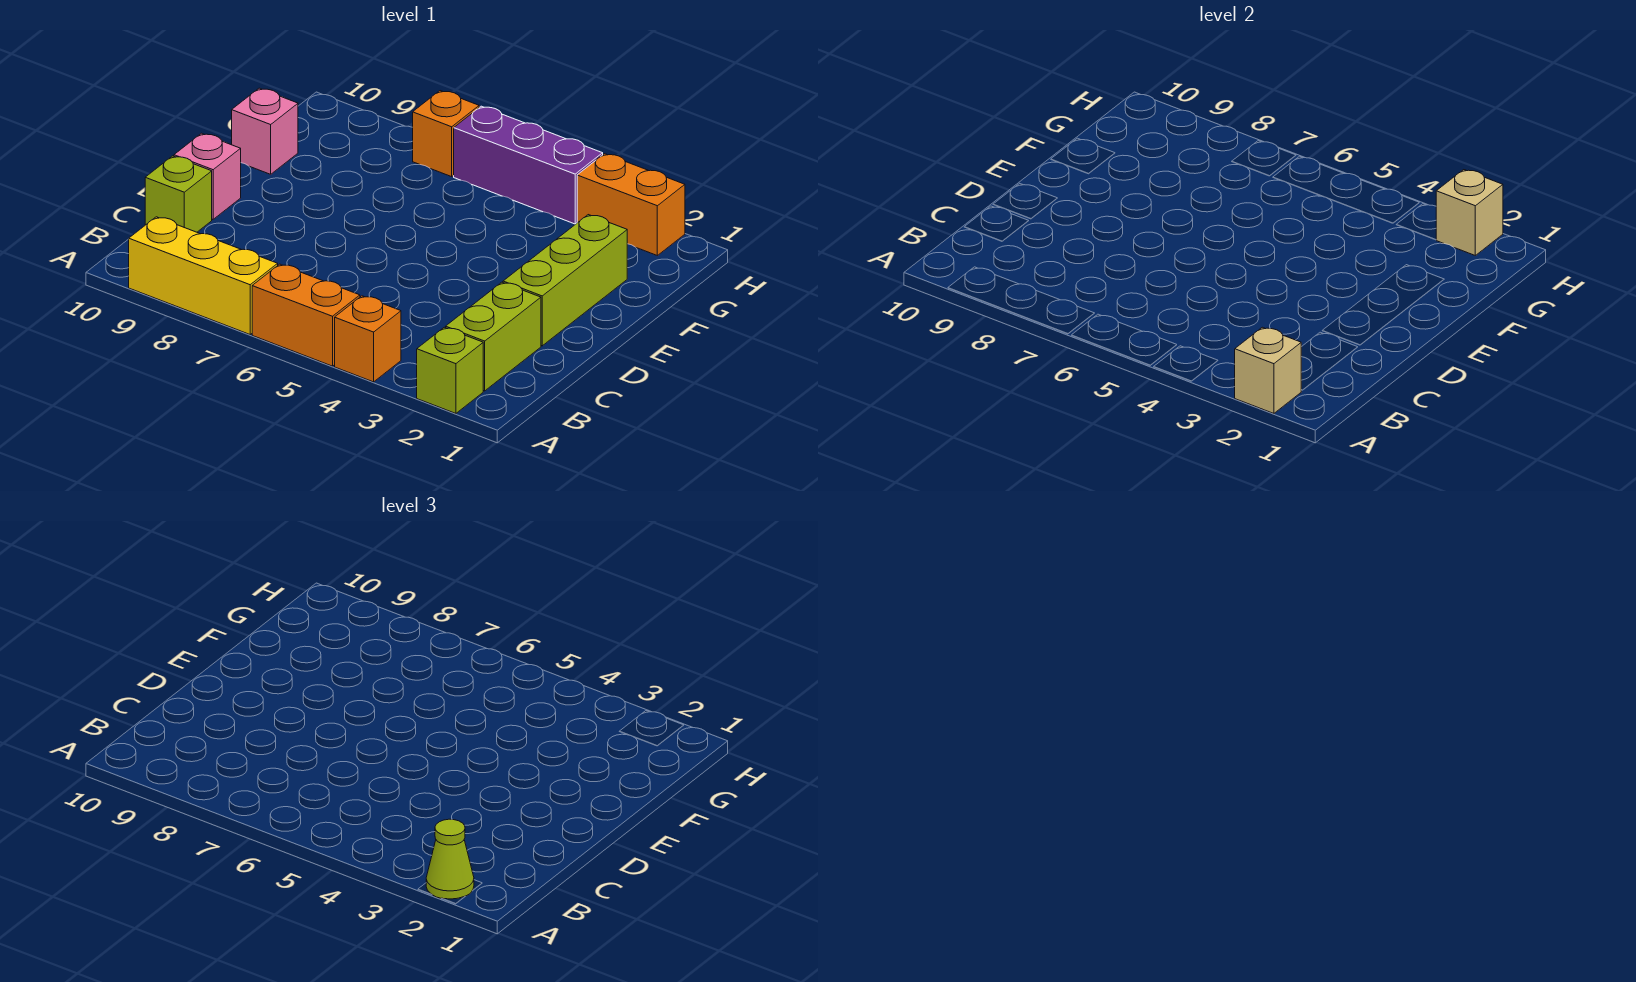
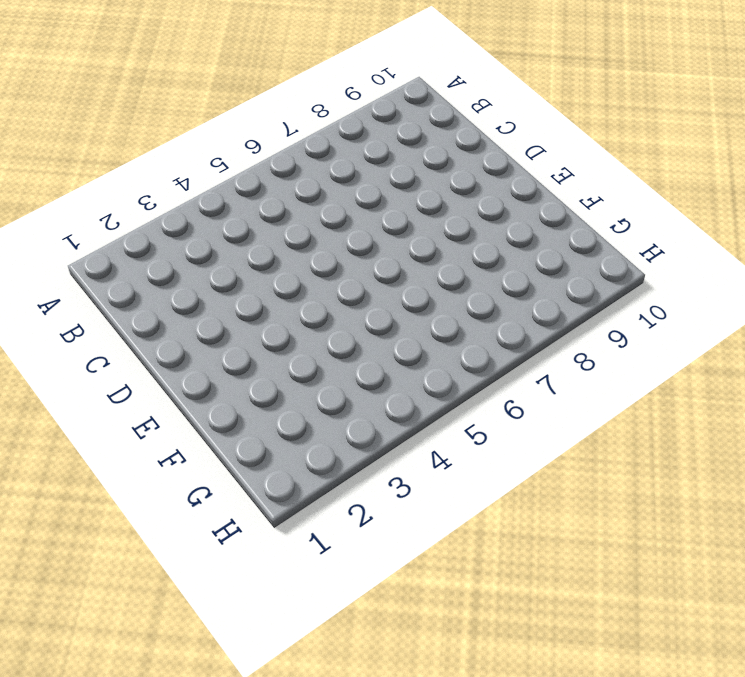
none -> lime 1x1 brick [417,327,483,413]
none -> orange 1x1 brick [335,296,401,382]
none -> orange 1x2 brick [252,264,360,366]

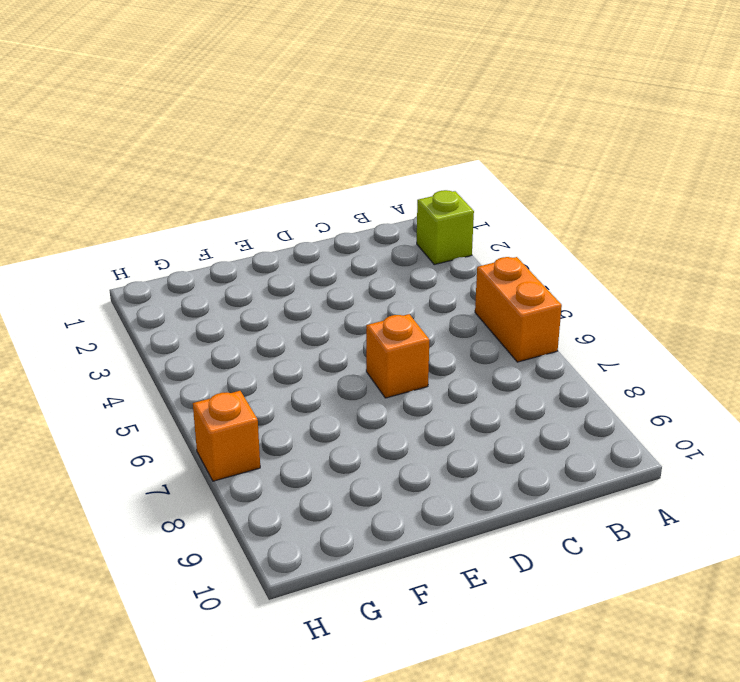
orange 1x1 brick [366,314,429,398] -> orange 1x1 brick moved to [335,296,401,382]
none -> yellow 1x3 brick [129,217,278,334]
none -> lime 1x2 brick [446,282,541,391]
none -> lime 1x1 brick [145,156,212,232]

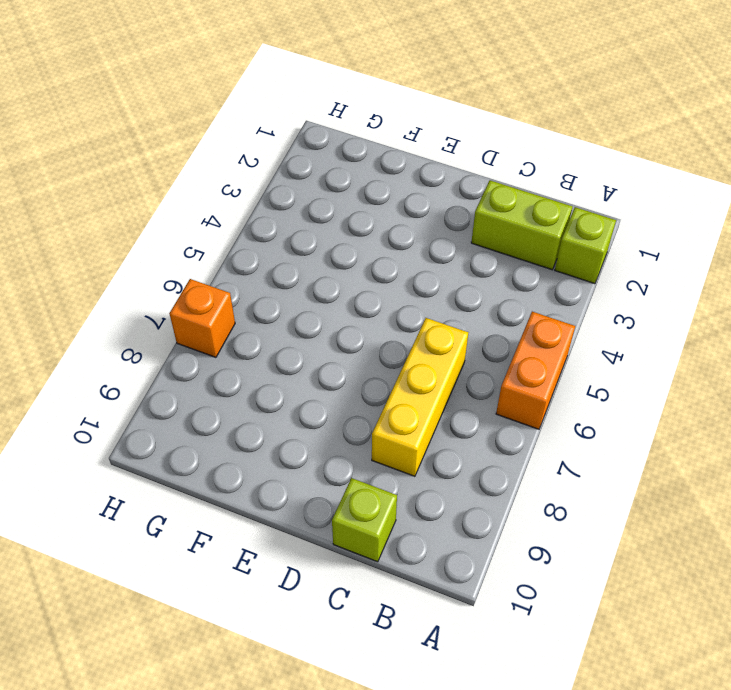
yellow 1x3 brick [372,318,468,476] -> yellow 1x3 brick moved to [129,217,278,334]
none -> orange 1x1 brick [335,296,401,382]
none -> lime 1x3 brick [503,215,627,346]
none -> pink 1x1 brick [174,133,241,219]

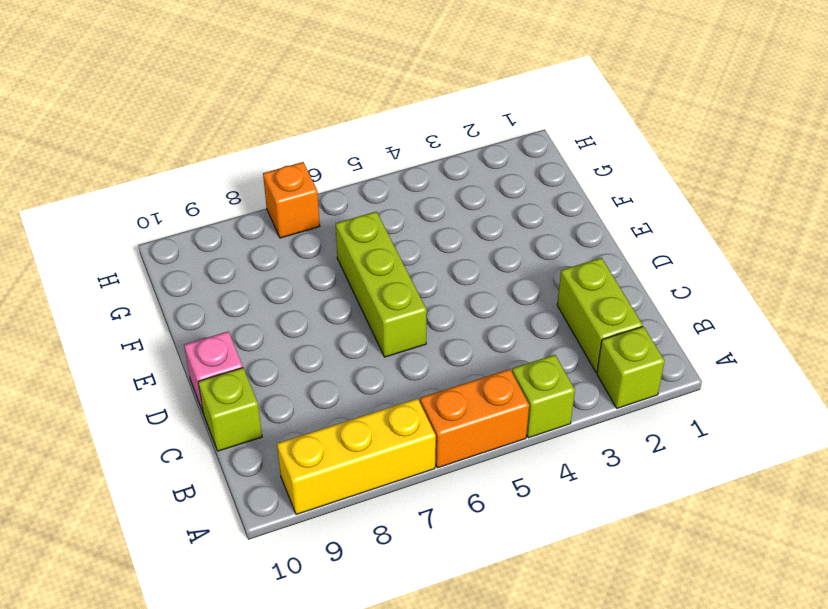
lime 1x1 brick [512,355,575,438] -> orange 1x1 brick [335,296,401,382]
lime 1x3 brick [336,212,427,357] -> lime 1x3 brick moved to [503,215,627,346]
none -> pink 1x1 brick [232,88,298,174]
none -> orange 1x2 brick [577,154,685,255]
none -> purple 1x3 brick [454,106,603,224]

